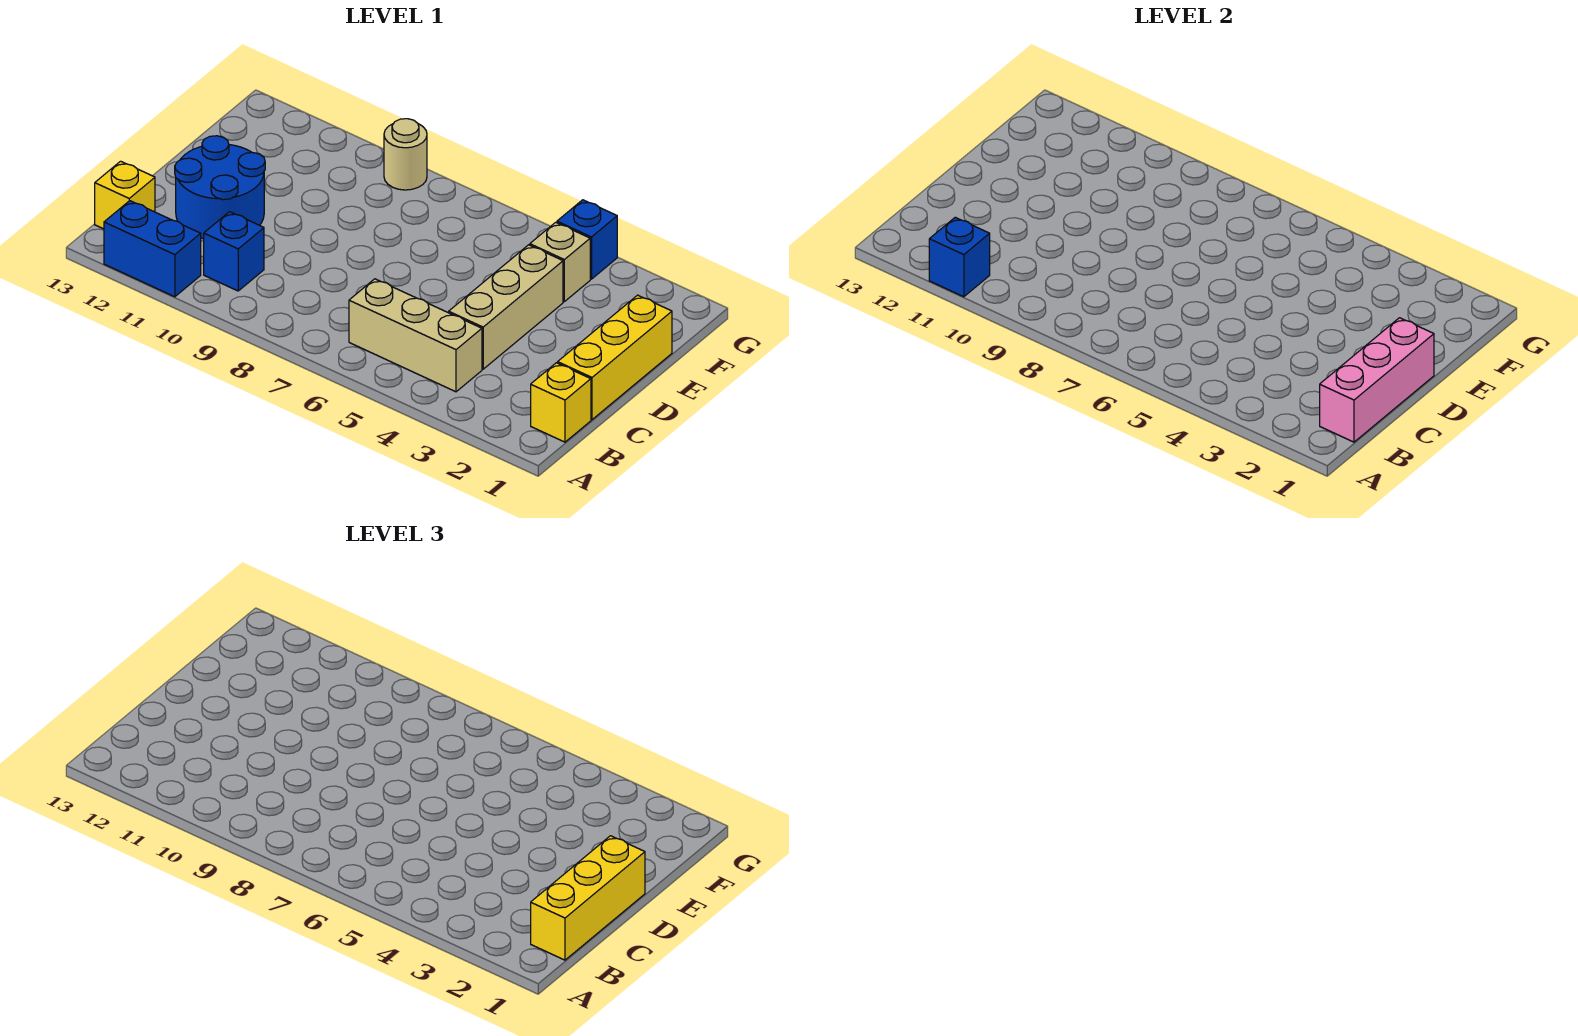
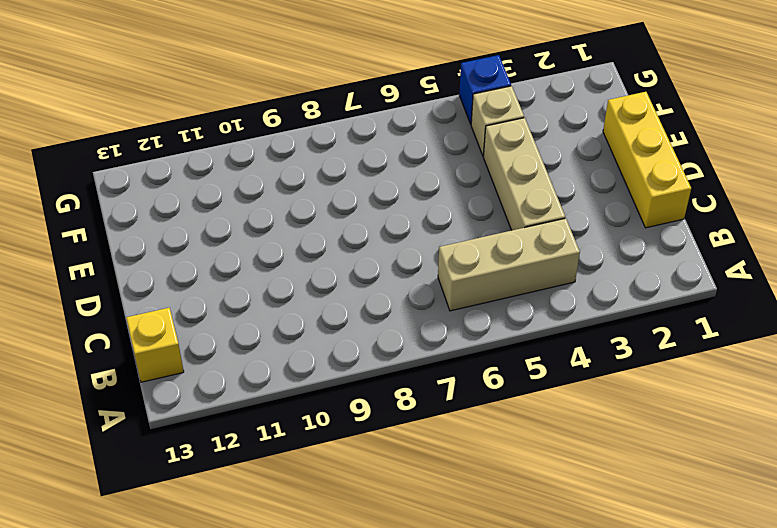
none -> blue 1x2 brick [104,201,201,297]
none -> yellow 1x1 brick [531,363,591,442]
none -> blue 1x1 brick [204,212,264,291]

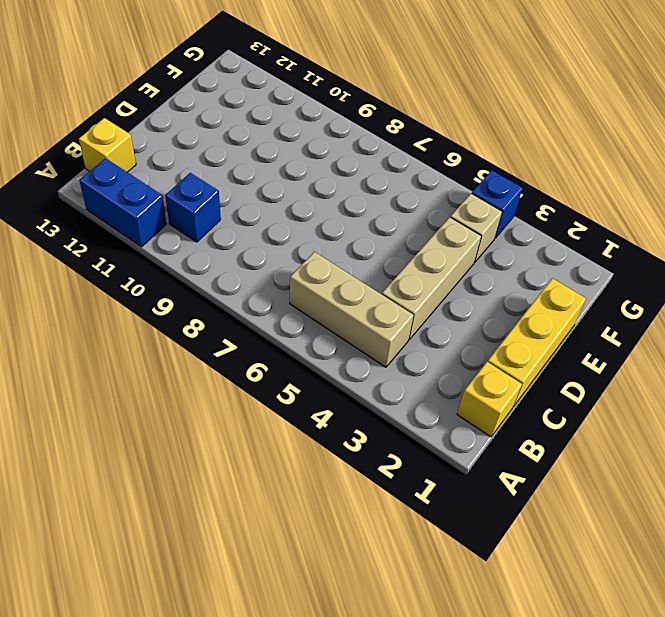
none -> blue 2x2 round brick [175,136,265,239]
none -> tan 1x1 round brick [384,119,427,190]
none -> blue 1x1 brick [929,217,990,297]

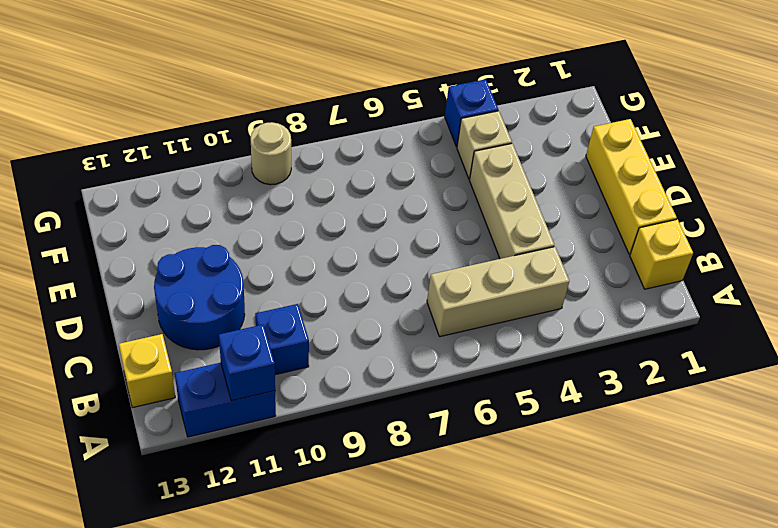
none -> pink 1x3 brick [1320,318,1434,442]
none -> yellow 1x3 brick [531,836,645,960]

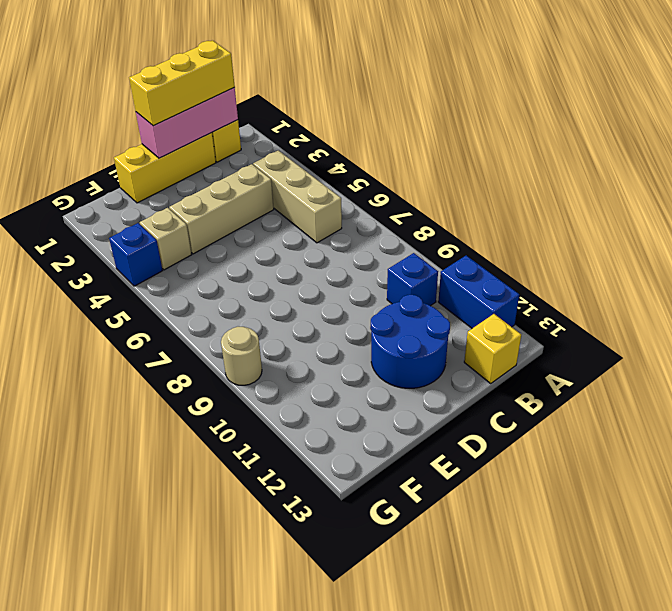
none -> blue 1x1 brick [929,217,990,297]

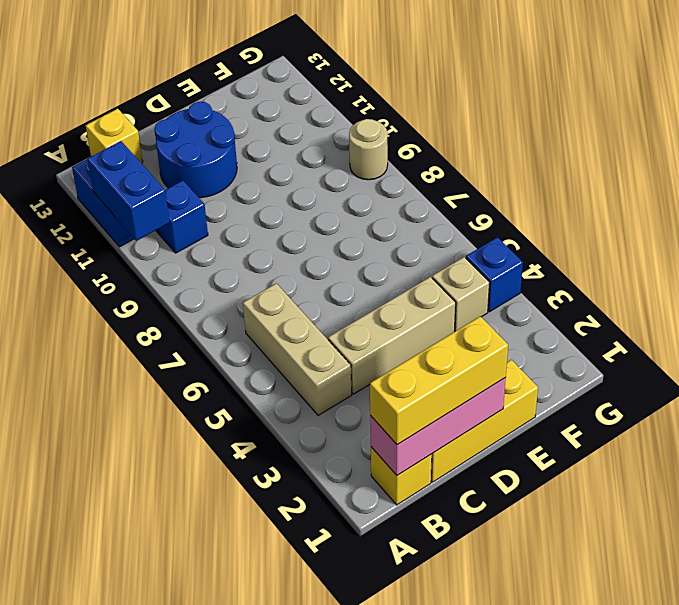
blue 1x2 brick [87,141,170,241] -> blue 1x1 brick [929,217,990,297]

